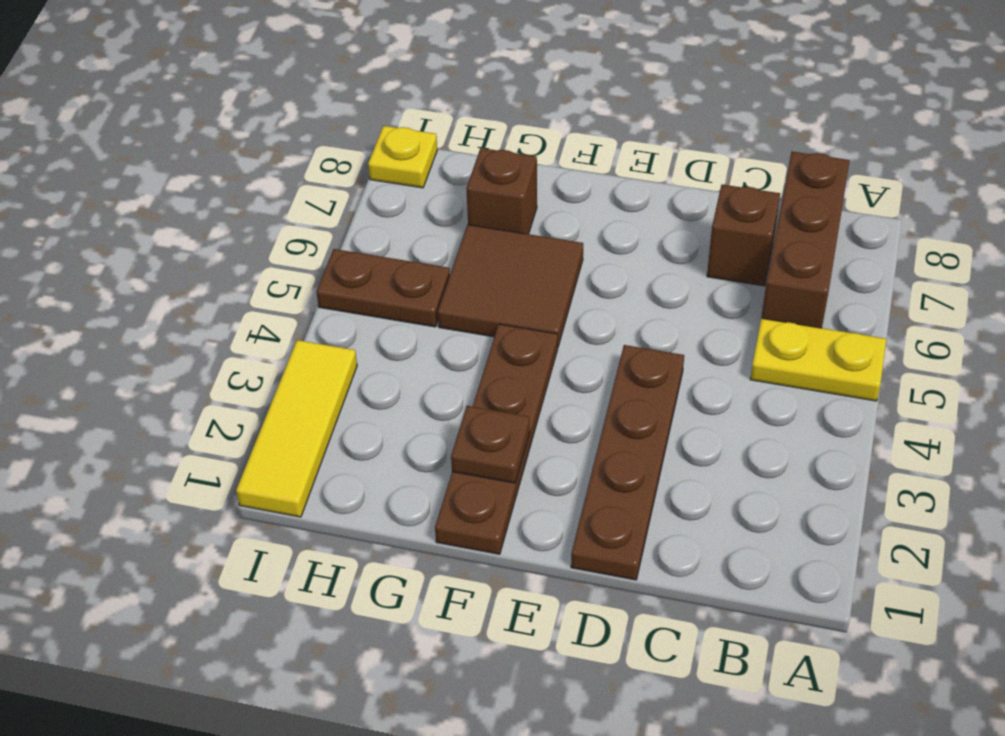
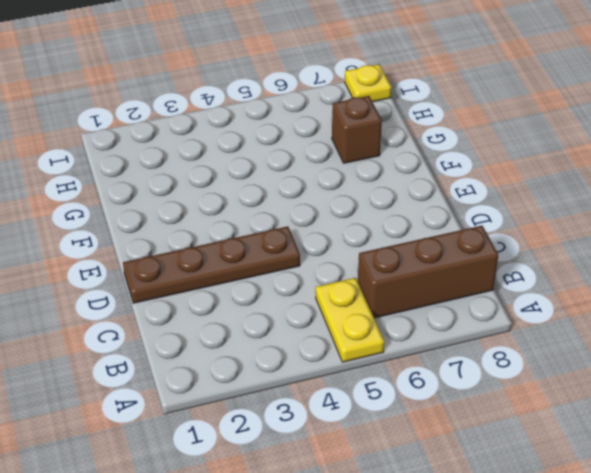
none -> brown 1x1 brick [707,185,780,286]
none -> brown 1x4 plate [435,324,558,554]

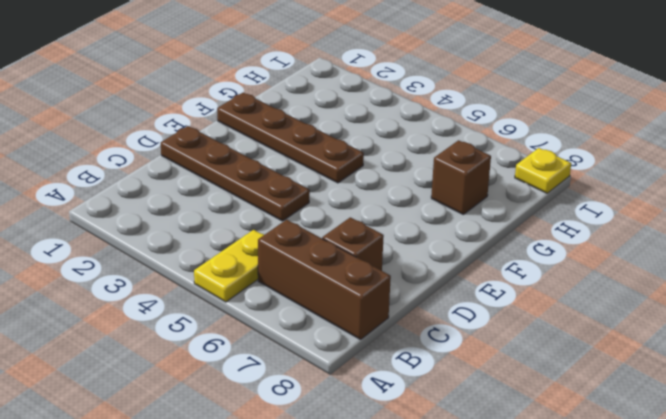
none -> brown 2x2 tile [438,225,583,346]
none -> brown 1x2 plate [316,249,450,327]

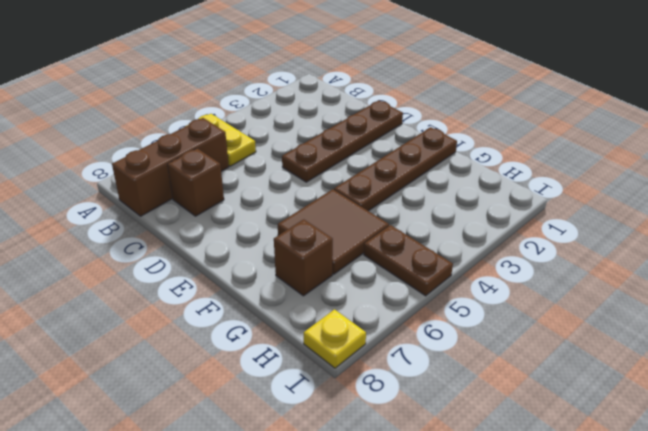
none -> yellow 1x3 tile [236,340,357,517]
none -> brown 1x1 plate [451,406,530,483]

